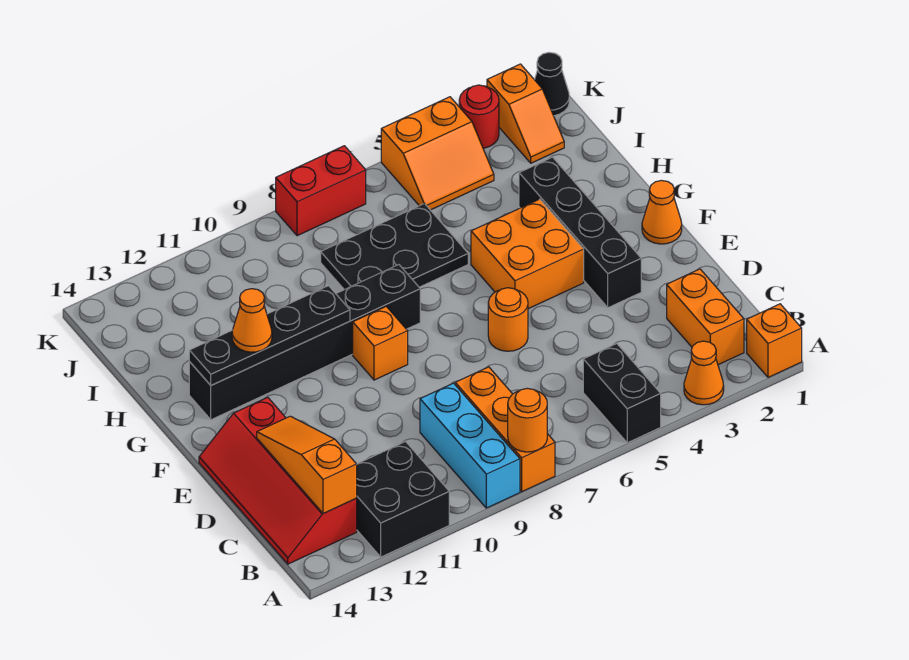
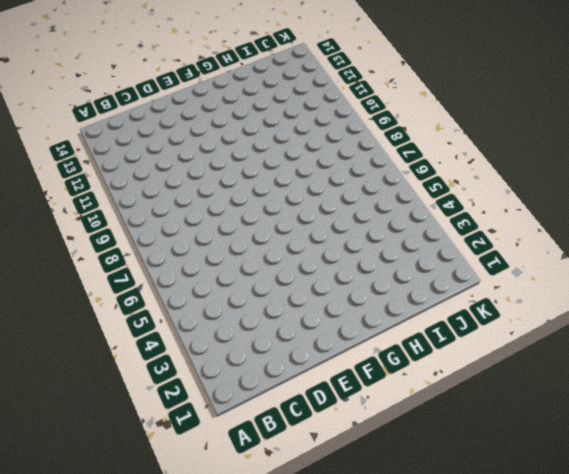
none -> orange 1x1 brick [747,304,802,377]
none -> orange 1x1 cone [684,341,724,405]
none -> black 1x2 brick [583,344,661,443]

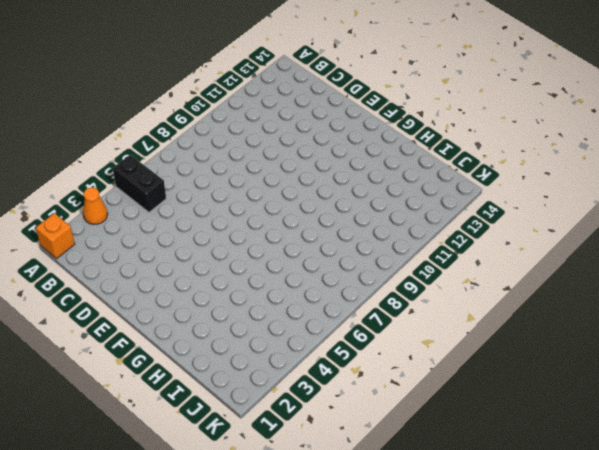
none -> orange 1x3 brick [455,367,555,492]
none -> cyan 1x3 brick [420,383,520,508]
none -> black 2x2 brick [356,442,449,557]

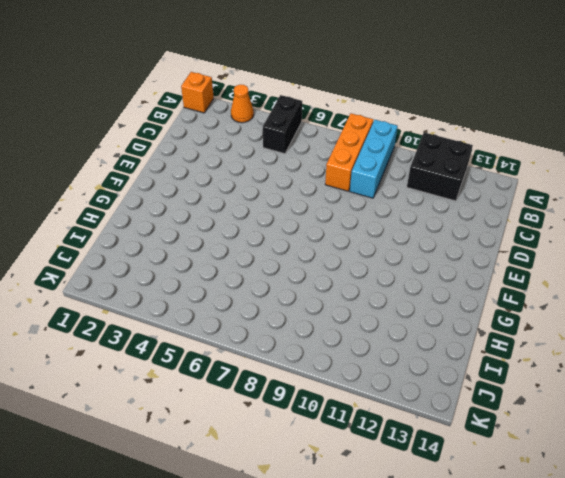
none -> orange 1x2 brick [667,269,744,365]
none -> red 2x4 slope [199,397,357,564]
none -> black 1x4 brick [519,157,641,308]

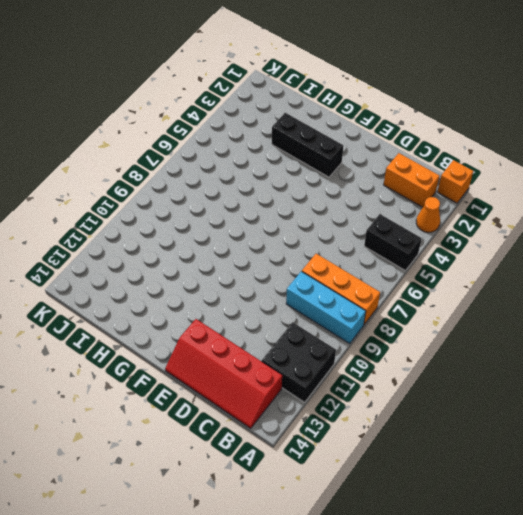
black 1x3 brick [272,113,343,177] -> black 1x4 brick [519,157,641,308]
none -> orange 1x1 round brick [488,288,528,351]
none -> orange 1x1 cone [642,180,682,244]
none -> orange 2x2 brick [471,199,584,309]

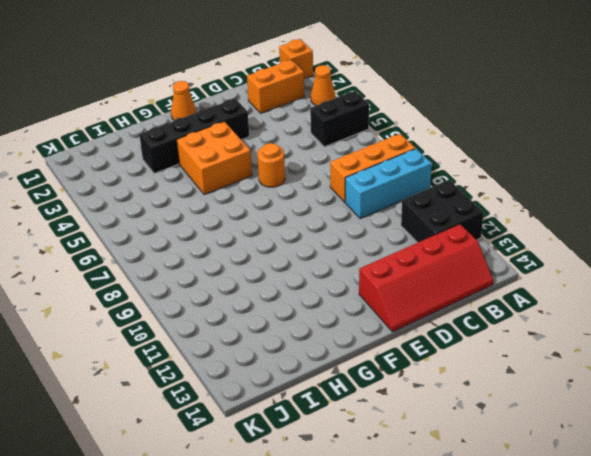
none -> orange 1x1 brick [353,307,408,380]
none -> black 1x6 brick [189,265,420,420]
none -> black 2x3 plate [321,204,468,290]

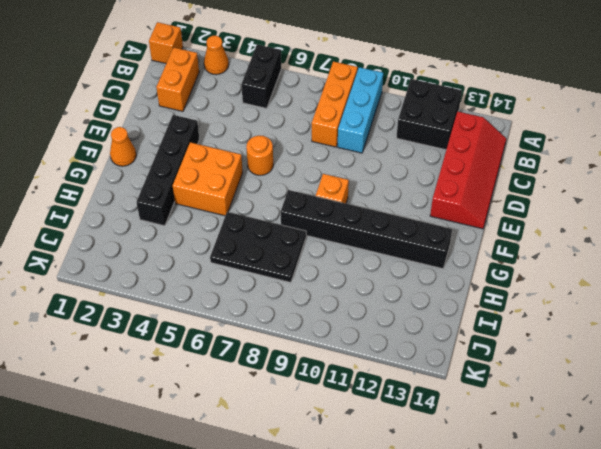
none -> orange 1x2 slope [487,64,564,163]
none -> orange 2x2 slope [381,97,494,210]
none -> black 1x1 cone [535,52,569,116]

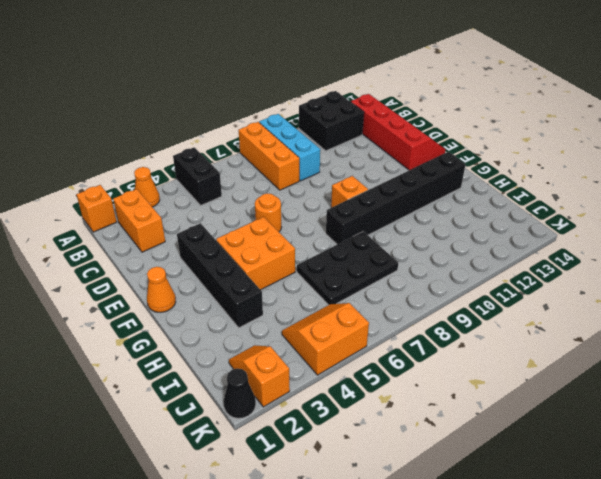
none -> red 1x1 round brick [459,85,499,148]
none -> red 1x2 brick [276,146,366,236]
none -> orange 1x1 round brick [508,388,547,452]

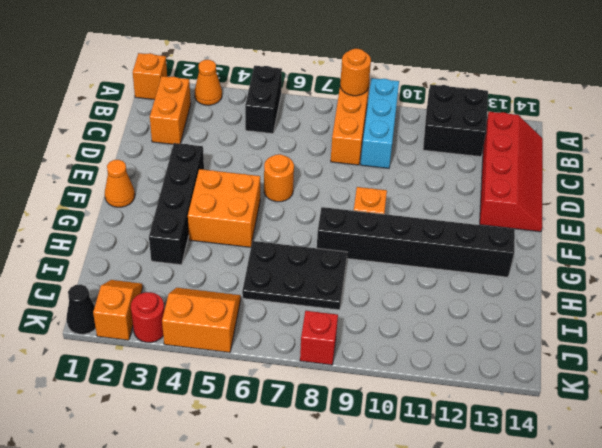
red 1x1 brick [300,311,338,365] -> red 1x2 brick [276,146,366,236]
none -> orange 1x3 slope [257,416,357,514]
none -> black 1x4 plate [189,286,350,385]
none -> orange 1x1 cone [232,289,272,352]

